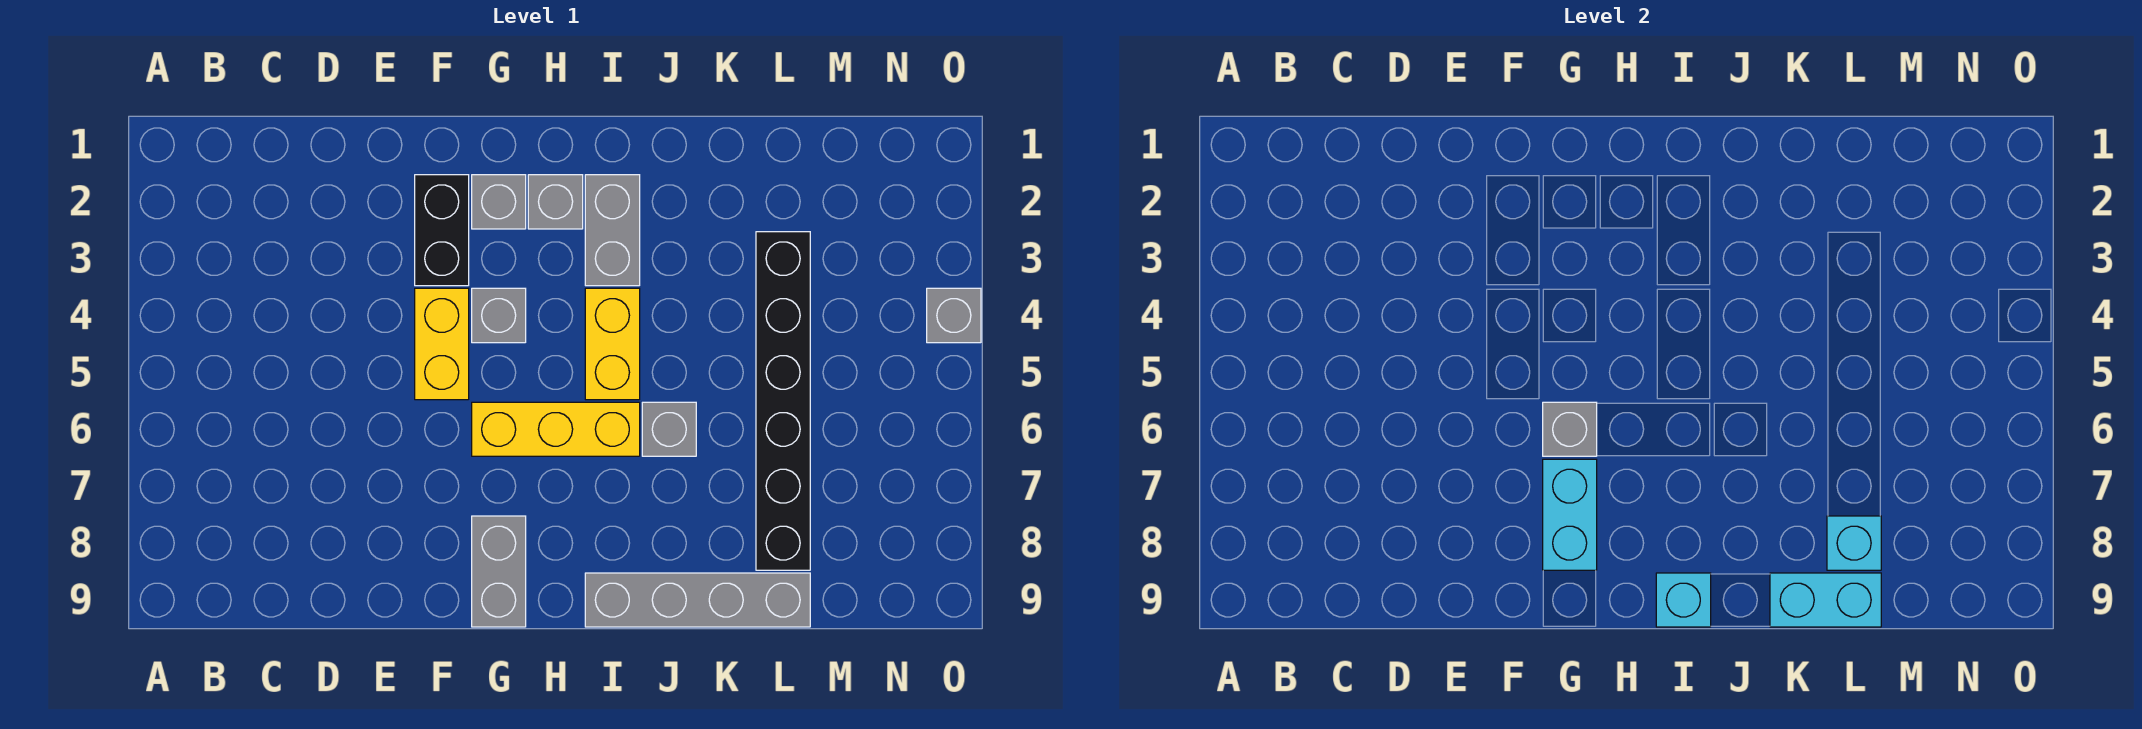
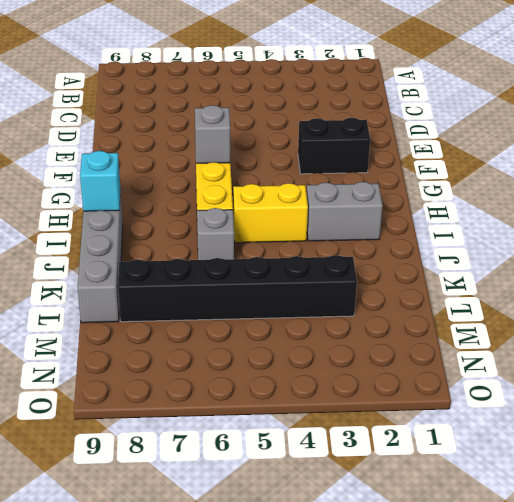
none -> yellow 1x2 brick [415,288,469,400]
none -> grey 1x1 brick [472,175,526,229]
none -> grey 1x1 brick [472,288,526,343]

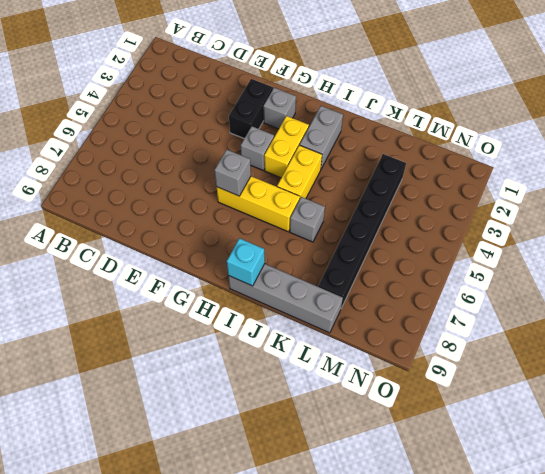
yellow 1x2 brick [264,116,309,178] -> yellow 1x2 brick moved to [415,288,469,400]
none -> grey 1x2 brick [472,516,526,627]
none -> grey 1x1 brick [528,175,583,229]
none -> grey 1x1 brick [927,288,981,343]

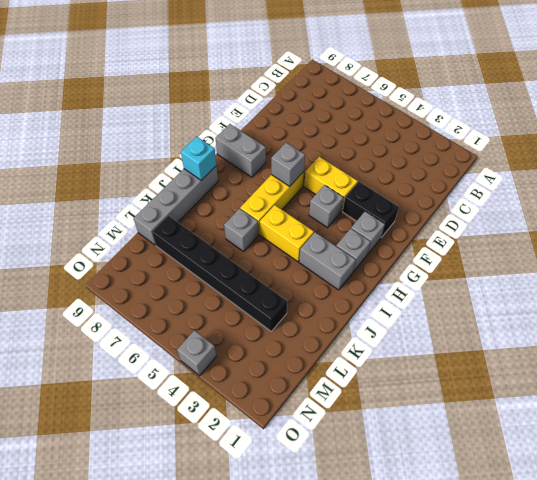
none -> cyan 1x2 brick [1543,459,1597,570]
none -> cyan 1x2 brick [1770,573,1881,627]
none -> cyan 1x1 brick [1827,516,1881,570]

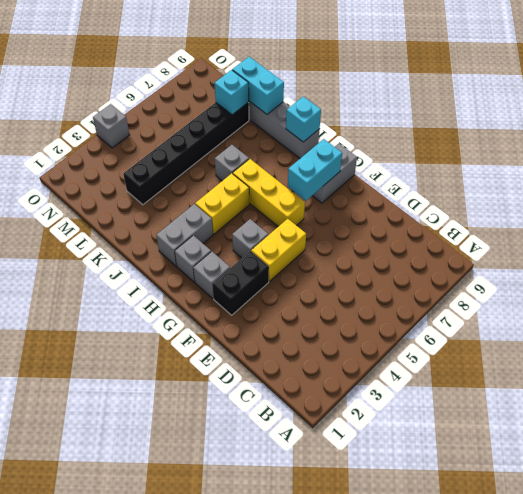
none -> grey 1x1 brick [1543,402,1597,456]

